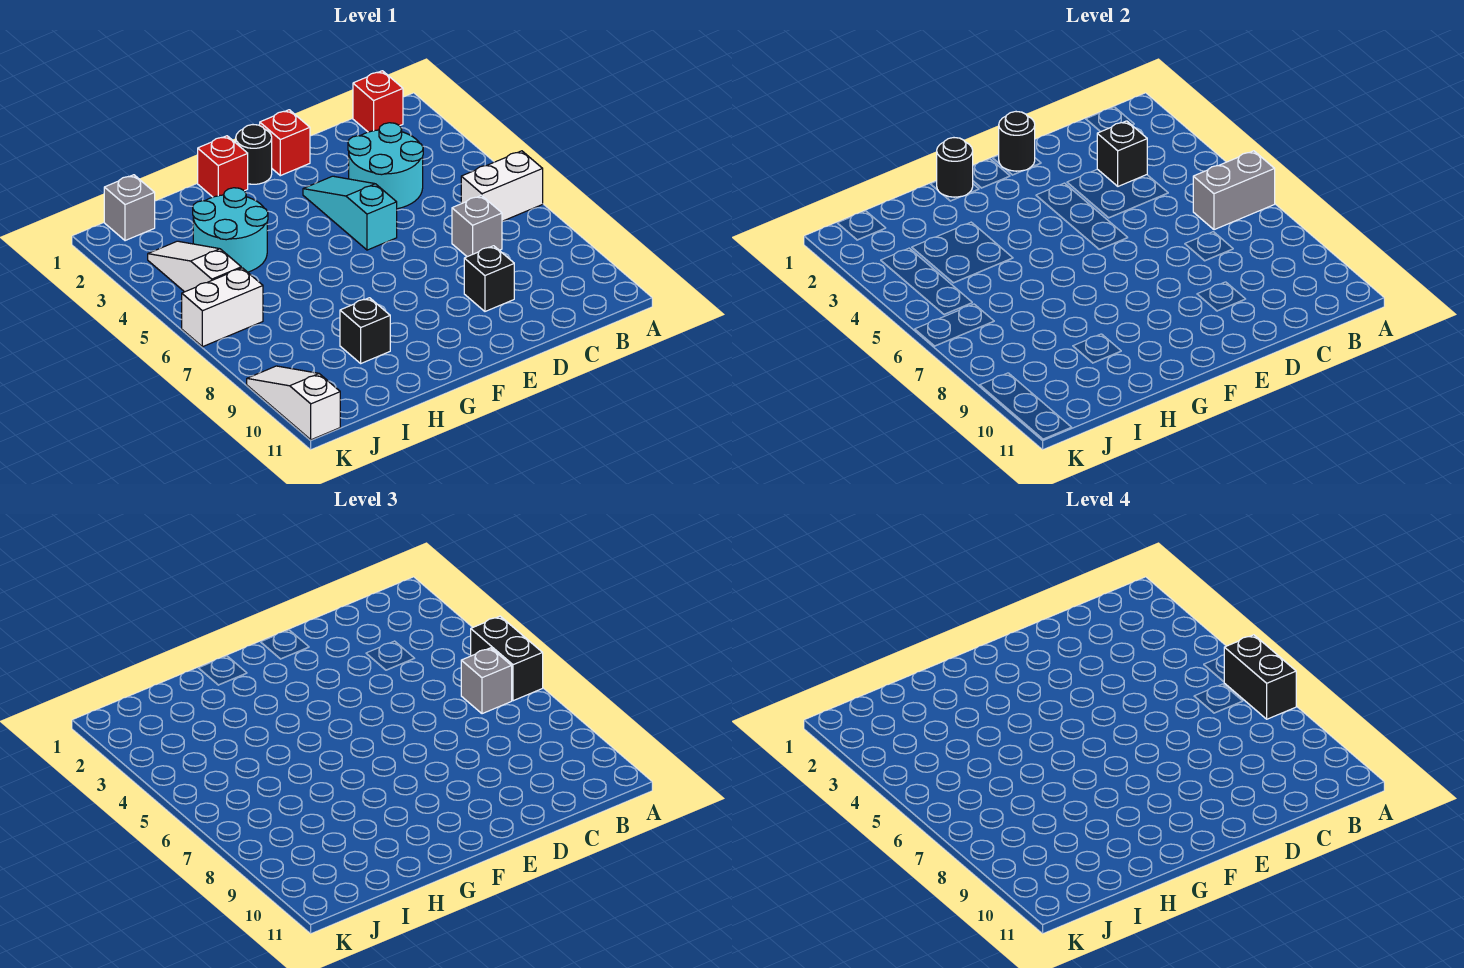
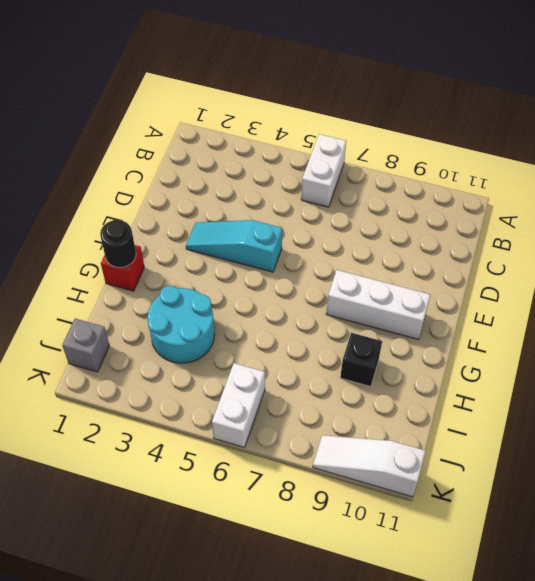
white 1x3 brick [326,270,430,339] -> none
none -> red 1x1 brick [353,71,403,132]
none -> cyan 2x2 round brick [348,123,423,209]
none -> grey 1x1 brick [452,196,502,257]

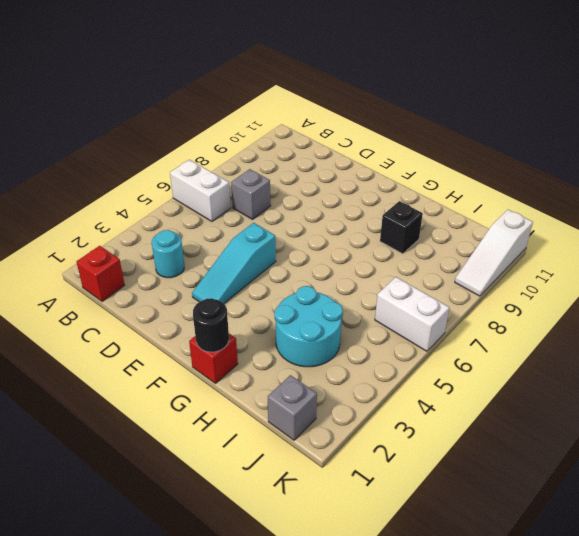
cyan 1x1 round brick [152,230,184,278] -> cyan 2x2 round brick [348,123,423,209]
none -> black 1x1 brick [464,246,514,311]
none -> red 1x1 brick [260,110,310,176]
none -> black 1x1 round brick [236,125,272,184]

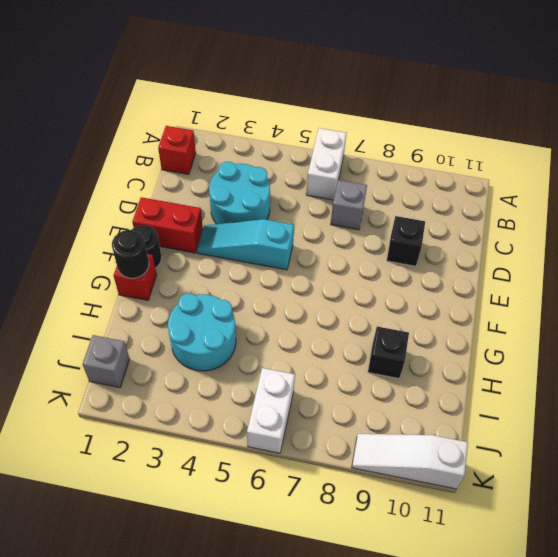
red 1x2 brick [132,197,203,253] -> red 1x1 brick [260,110,310,176]
none -> white 1x3 slope [148,241,241,292]
none -> grey 1x2 brick [1193,151,1275,230]
none -> black 1x1 brick [1097,121,1147,186]

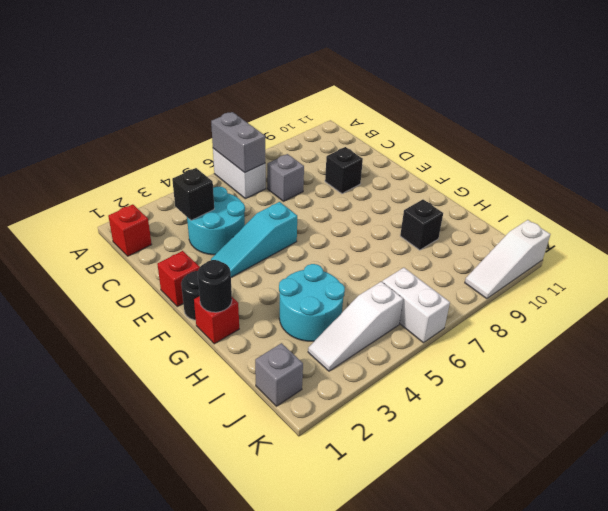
none -> black 1x1 round brick [999,112,1035,171]
none -> black 1x2 brick [471,616,543,701]
none -> grey 1x1 brick [461,648,512,714]

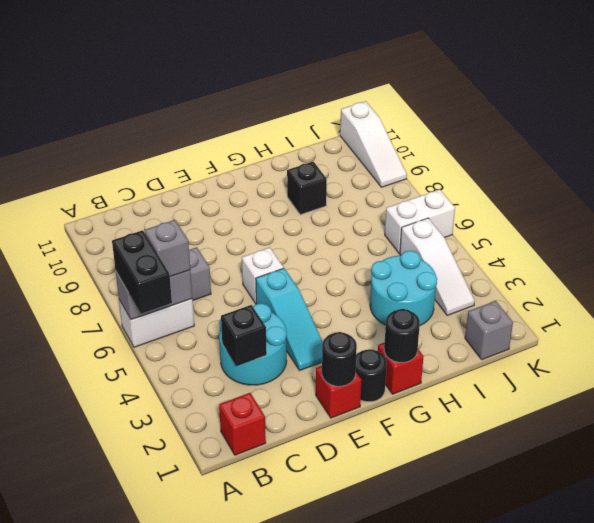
white 1x1 brick [242,248,284,304] -> none
none -> black 1x1 brick [464,246,514,311]
none -> black 1x2 brick [1224,635,1296,719]

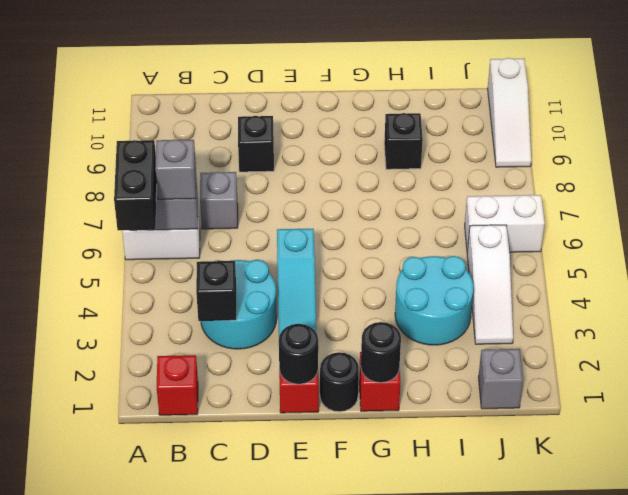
none -> black 1x2 brick [1224,635,1296,719]

